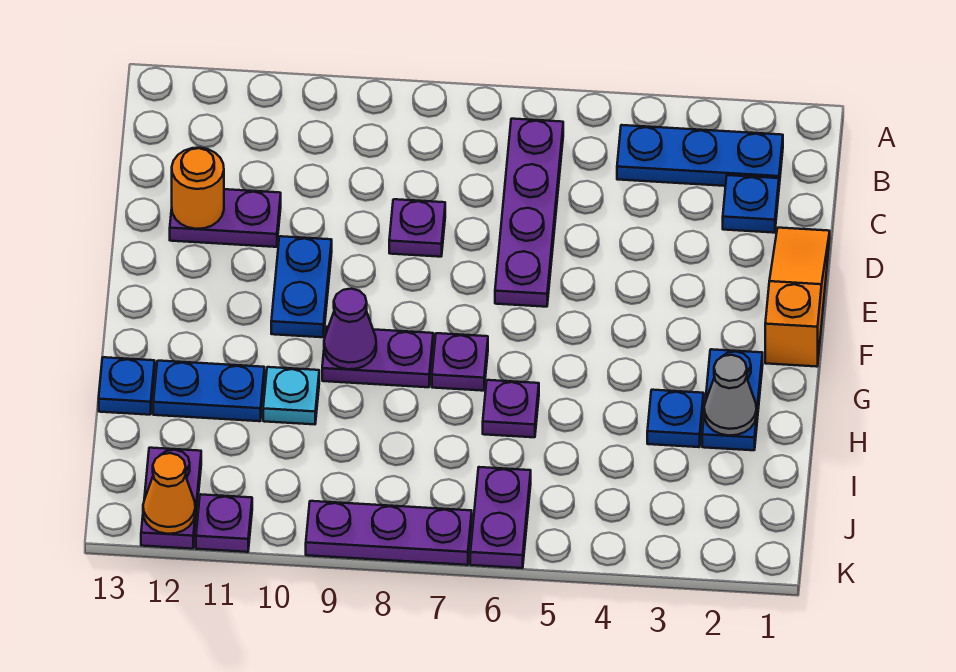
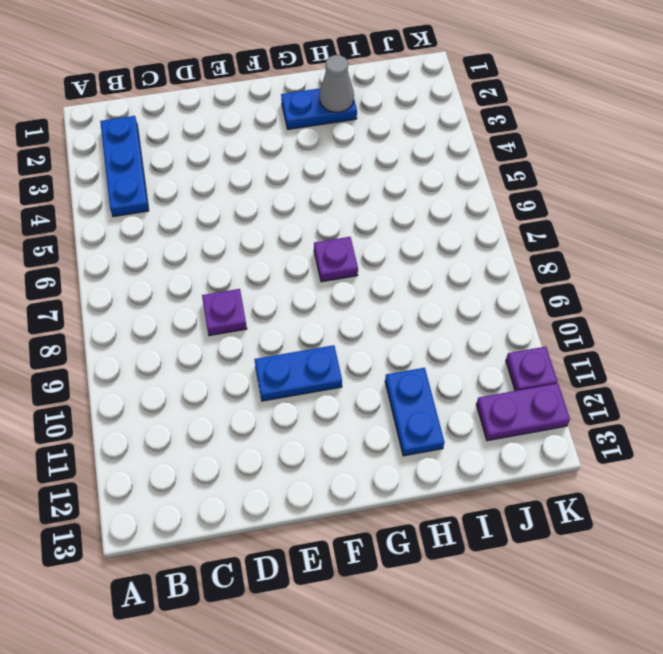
none -> purple 1x4 plate [495,119,563,307]
none -> blue 1x1 plate [723,175,779,233]
none -> orange 1x3 slope [765,228,830,367]

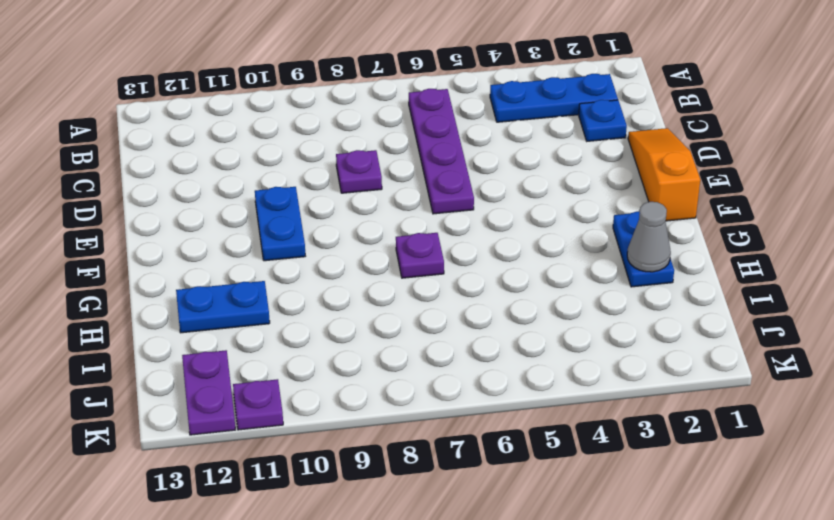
none -> purple 1x2 plate [170,189,281,247]
none -> purple 1x2 plate [322,327,433,387]
none -> blue 1x1 plate [647,390,704,447]

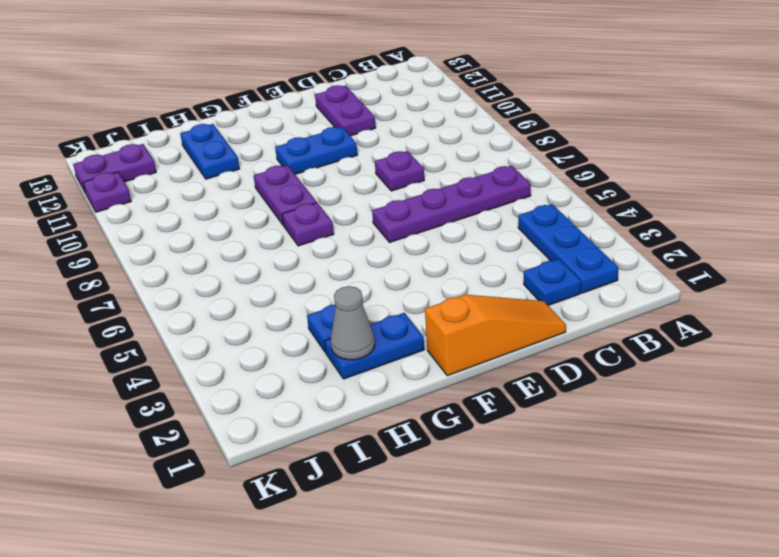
none -> purple 1x1 plate [483,380,539,437]
none -> cyan 1x1 plate [263,367,319,424]
none -> blue 1x1 plate [99,357,155,415]

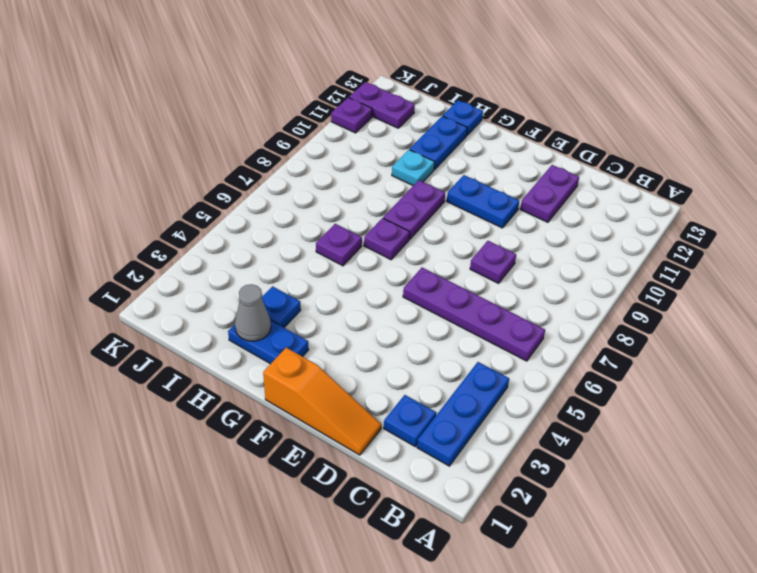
none -> purple 1x2 plate [470,467,531,568]
none -> purple 1x3 plate [306,501,472,565]
none -> orange 1x1 round brick [172,148,224,229]

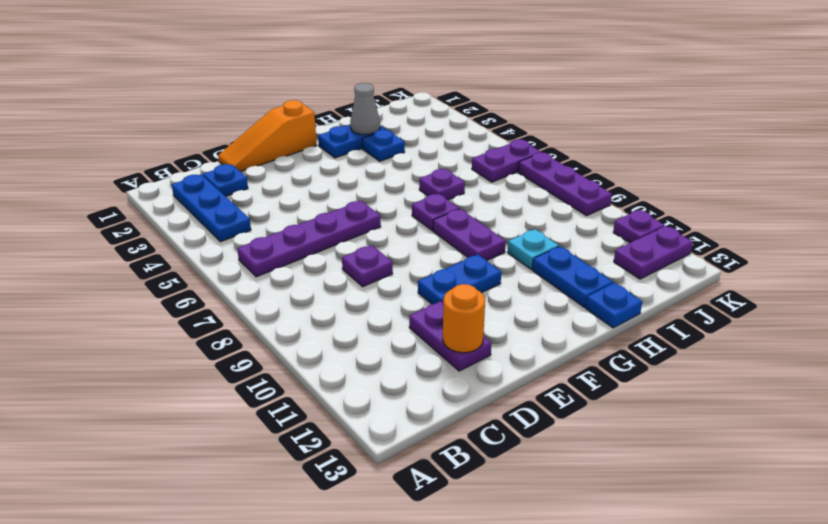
none -> purple 1x1 cone [324,289,376,369]
none -> orange 1x1 cone [143,453,195,534]

